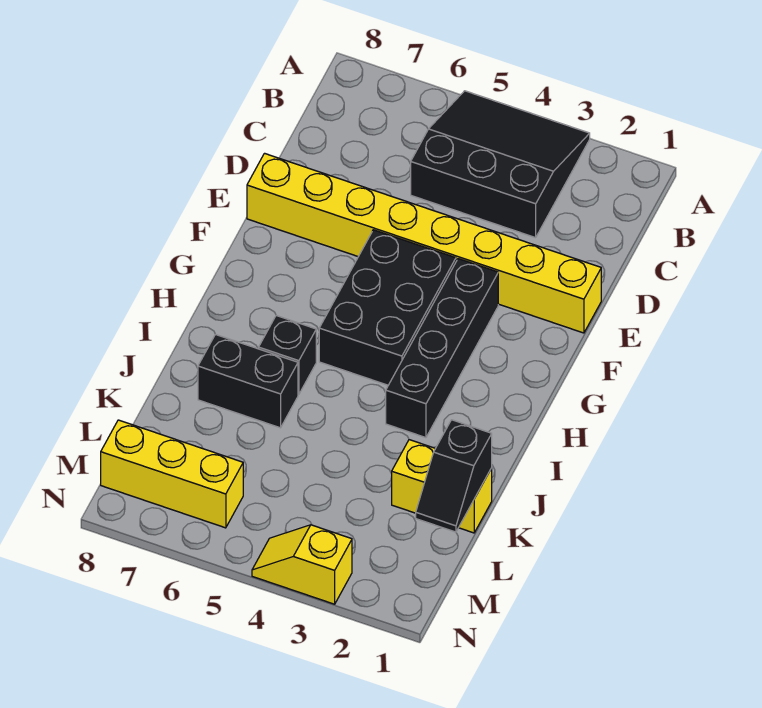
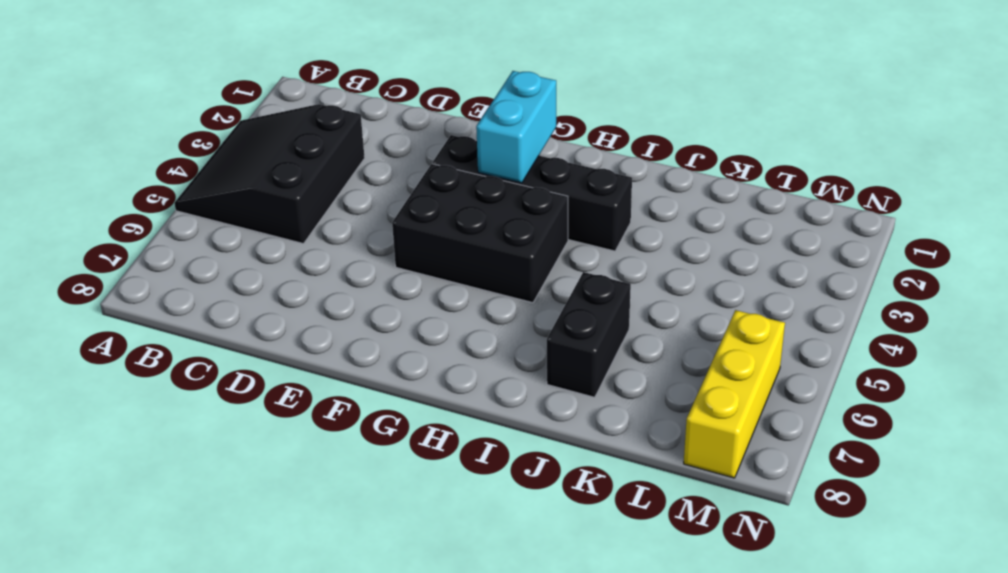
cyan 1x2 brick [476,71,556,183] -> none
none -> yellow 1x8 brick [247,153,601,333]
none -> black 1x1 brick [259,316,316,395]

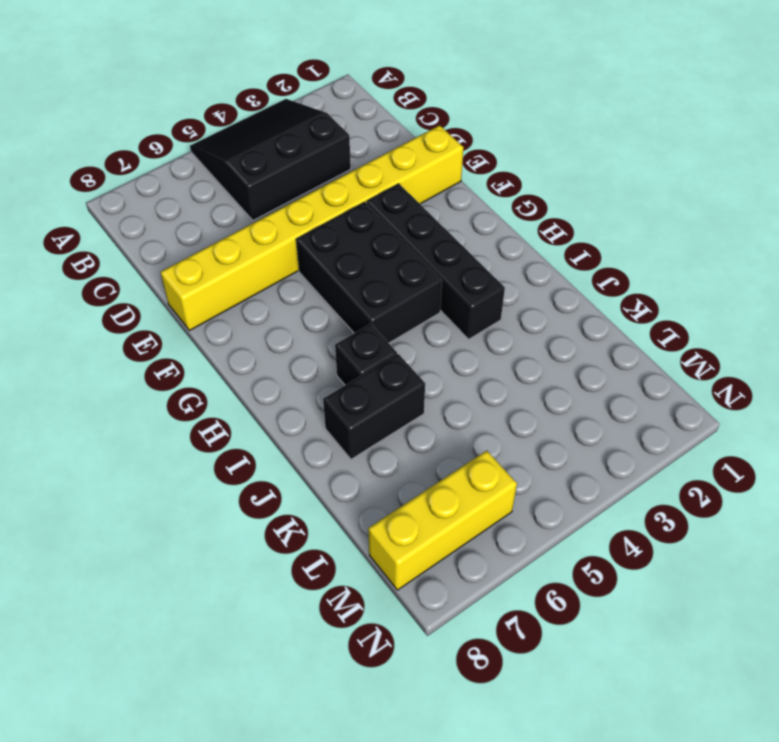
none -> yellow 1x2 brick [392,440,492,533]
none -> yellow 1x2 slope [252,525,352,604]

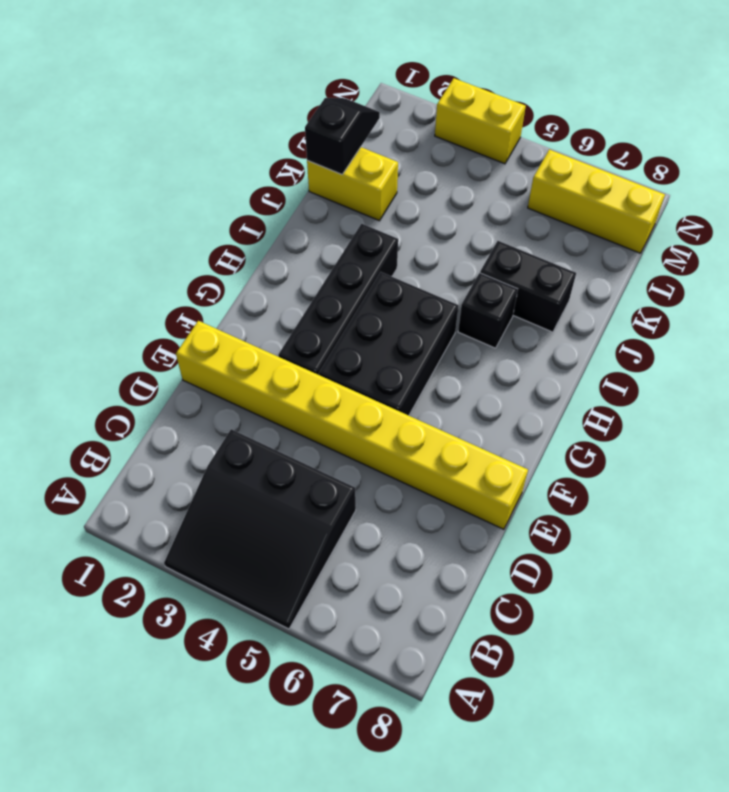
yellow 1x2 brick [435,78,526,164] -> yellow 1x2 slope [252,525,352,604]

